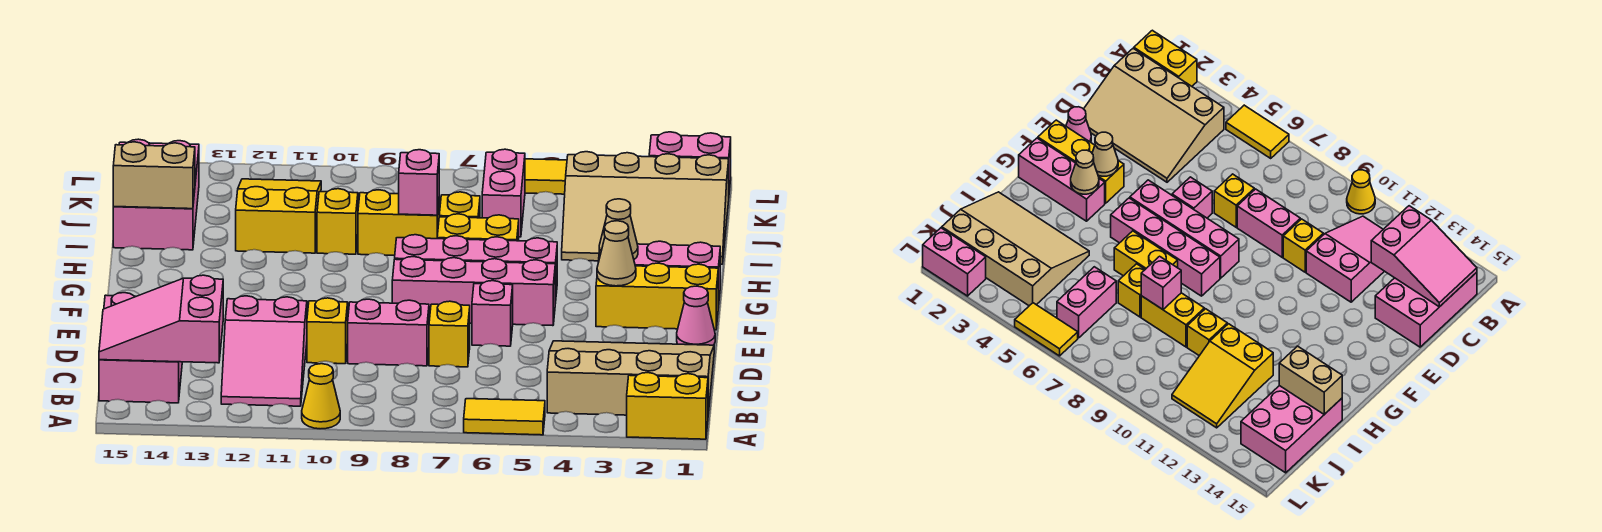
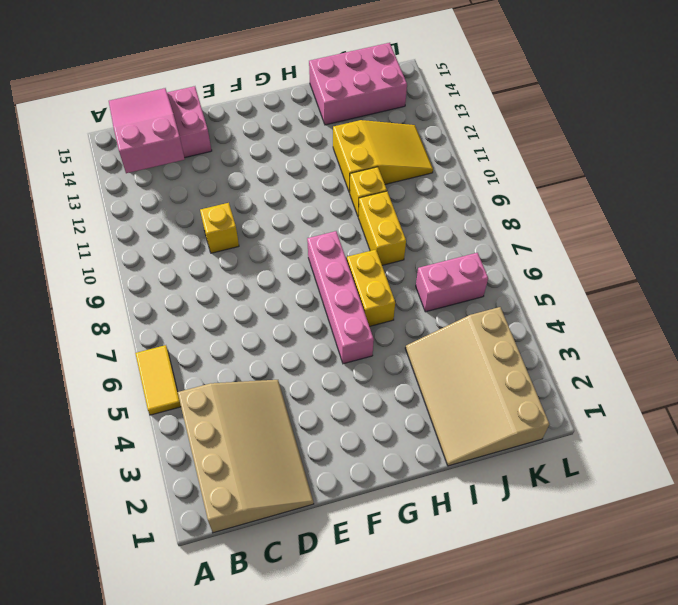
none -> yellow 1x2 brick [627,373,708,439]
none -> yellow 1x1 cone [302,364,340,429]
none -> pink 2x3 slope [221,296,307,406]
none -> yellow 1x1 brick [429,301,470,367]

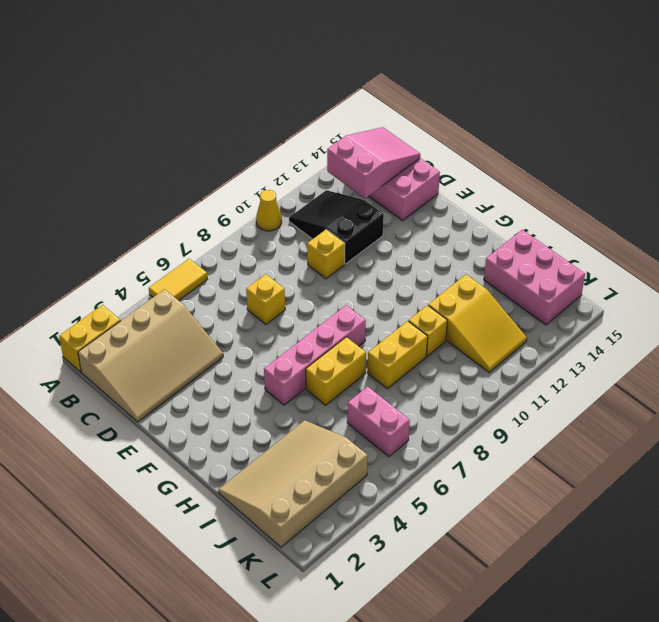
black 2x3 slope [289,190,384,264] -> pink 2x3 slope [221,296,307,406]
none -> pink 1x2 brick [348,299,429,366]
none -> pink 1x1 cone [677,286,715,345]
none -> pink 1x1 brick [472,281,513,346]
none -> yellow 1x3 brick [596,263,718,330]

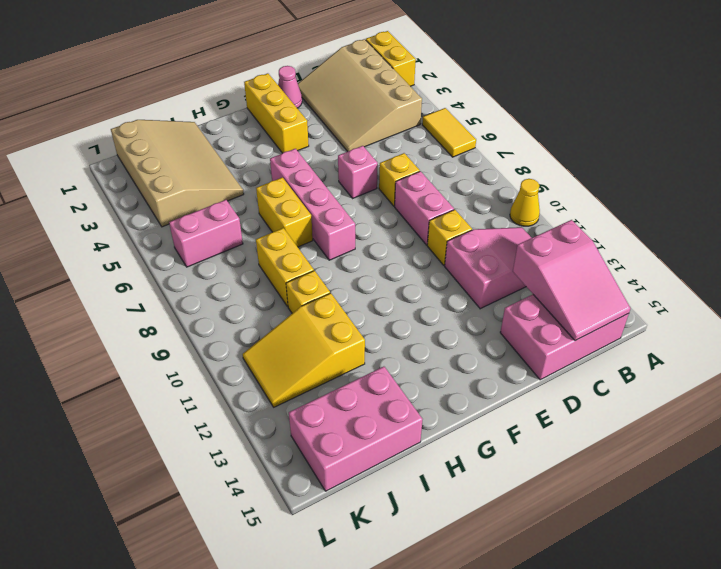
none -> pink 1x4 brick [392,257,555,326]
none -> pink 1x3 brick [598,241,720,308]
none -> yellow 1x1 brick [439,192,480,218]
none -> pink 1x2 brick [649,132,731,191]

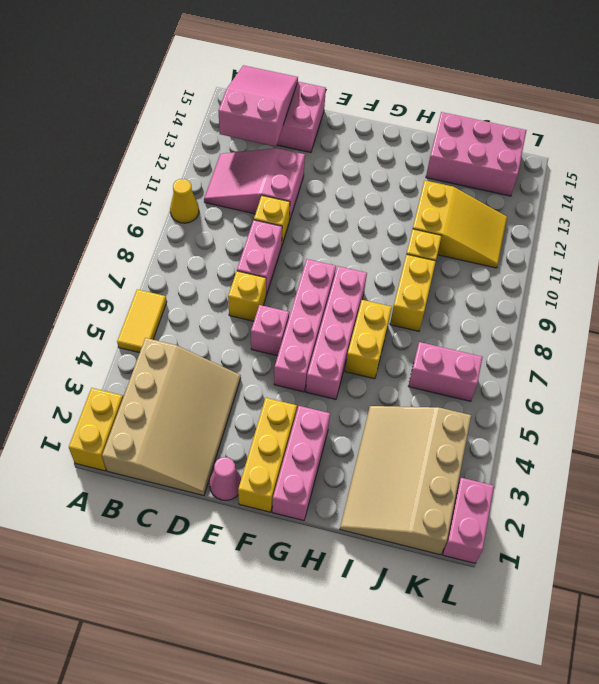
none -> yellow 1x1 brick [439,192,480,218]
none -> yellow 1x2 tile [525,159,567,194]
none -> tan 1x1 cone [597,221,636,286]
none -> tan 1x1 cone [599,199,638,259]

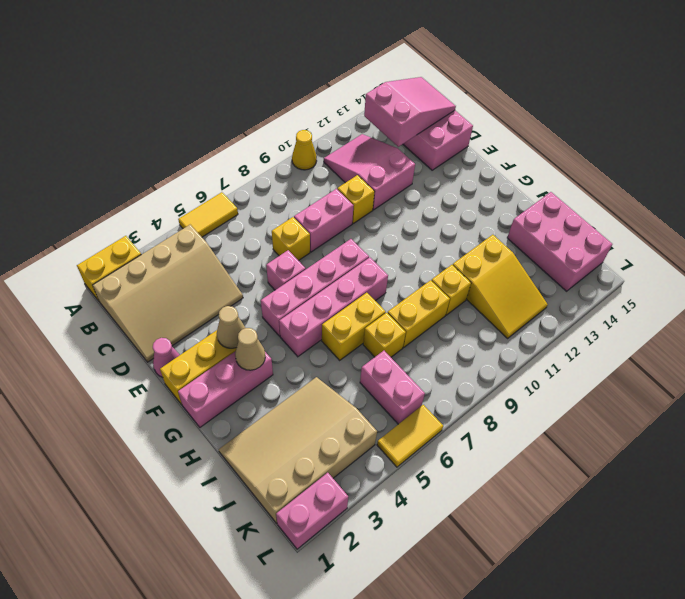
none -> pink 1x1 brick [399,150,439,215]
none -> tan 1x2 brick [113,142,195,209]

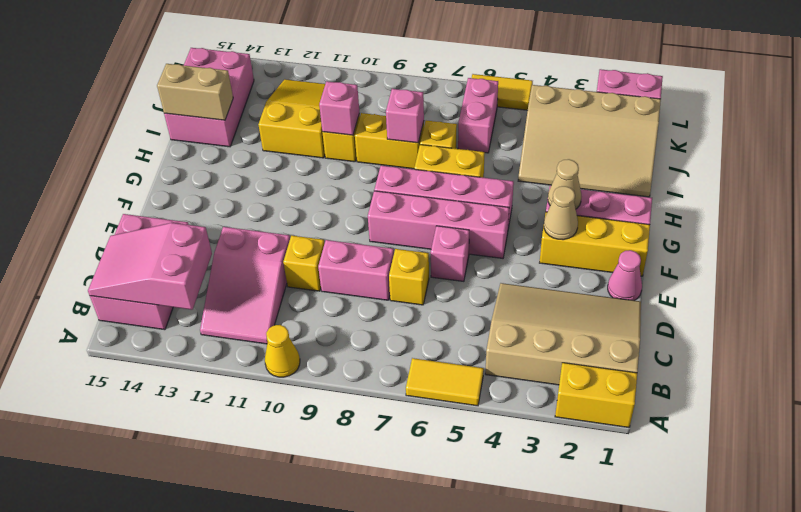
pink 1x1 brick [319,81,359,135] -> none

